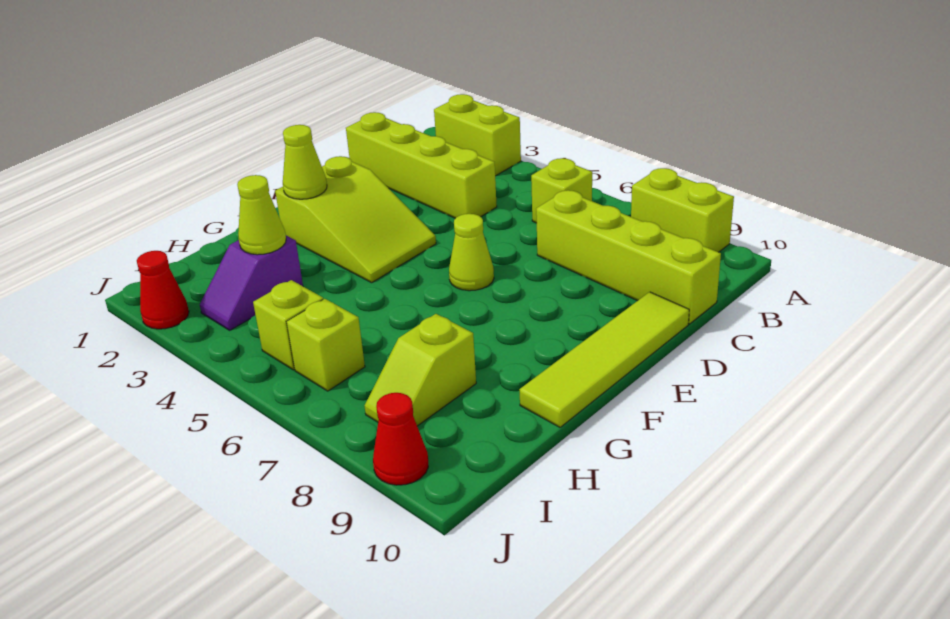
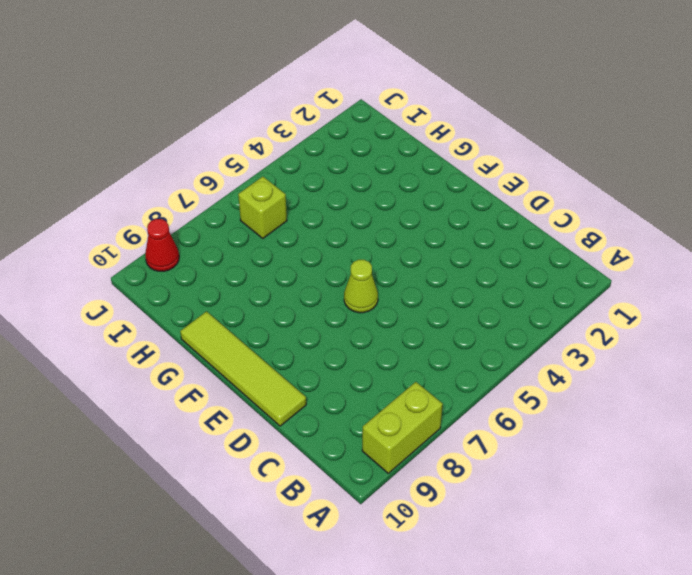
none -> lime 1x2 brick [434,94,521,176]
none -> lime 1x1 brick [531,158,592,223]
none -> lime 1x4 brick [346,112,497,218]

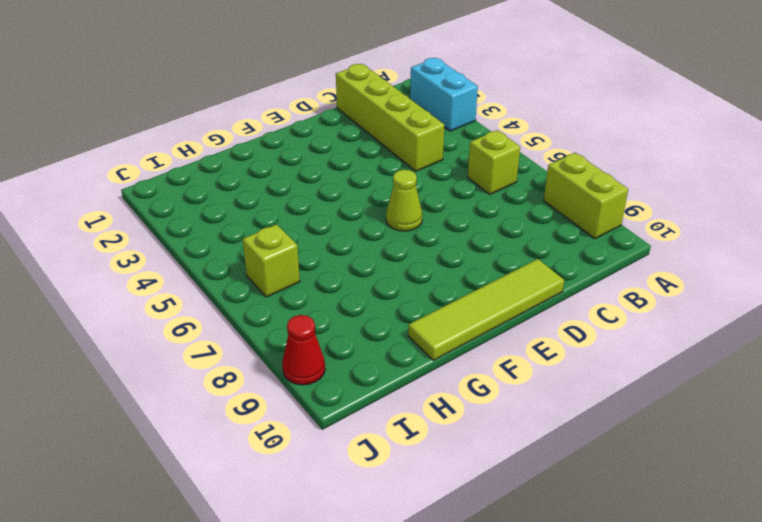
cyan 1x2 brick [410,58,478,131] -> lime 1x2 brick [434,94,521,176]
none -> lime 1x4 brick [536,190,721,324]
none -> lime 2x3 slope [275,156,436,283]
none -> purple 1x2 slope [200,236,303,330]

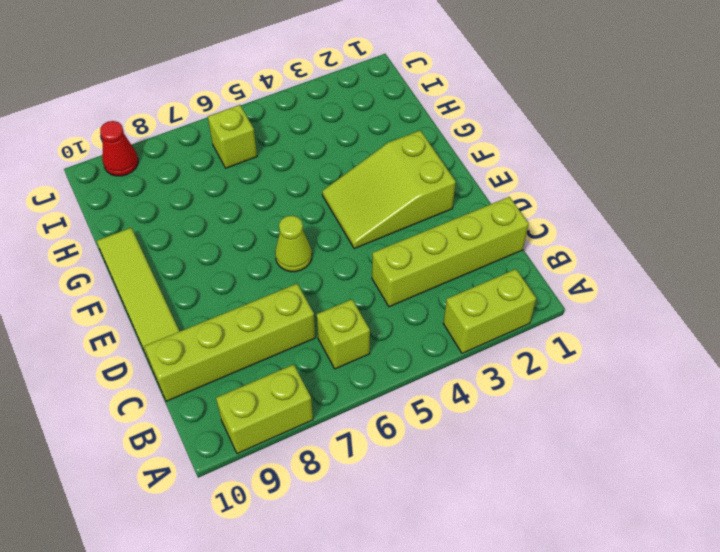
none -> purple 1x2 slope [200,236,303,330]
none -> lime 1x2 slope [364,314,476,426]
none -> lime 1x1 brick [253,280,323,370]

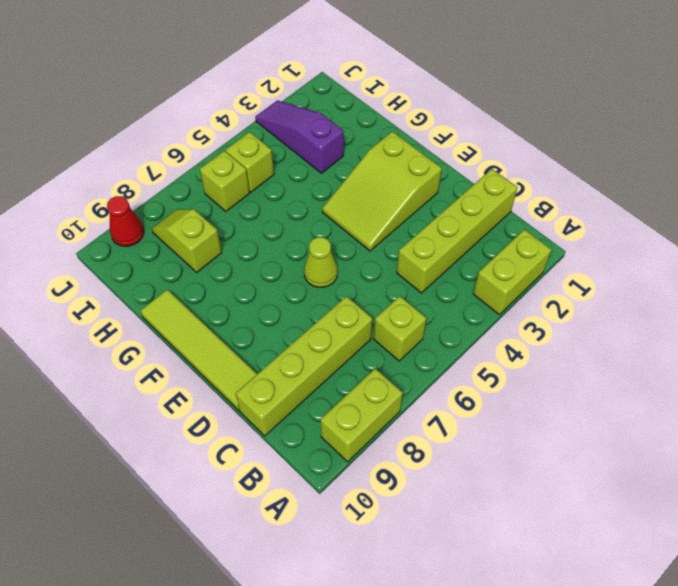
purple 1x3 slope [255,100,344,173] -> purple 1x2 slope [200,236,303,330]
none -> red 1x1 cone [137,251,189,329]
none -> lime 1x1 cone [283,125,327,199]
none -> lime 1x1 cone [237,175,286,255]

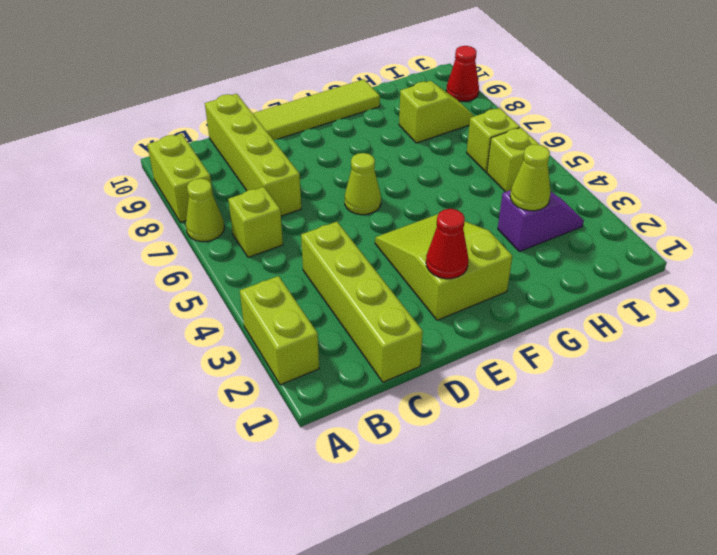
lime 1x1 cone [186,178,224,242] -> lime 1x1 cone moved to [283,125,327,199]
red 1x1 cone [426,209,469,279] -> red 1x1 cone moved to [137,251,189,329]

